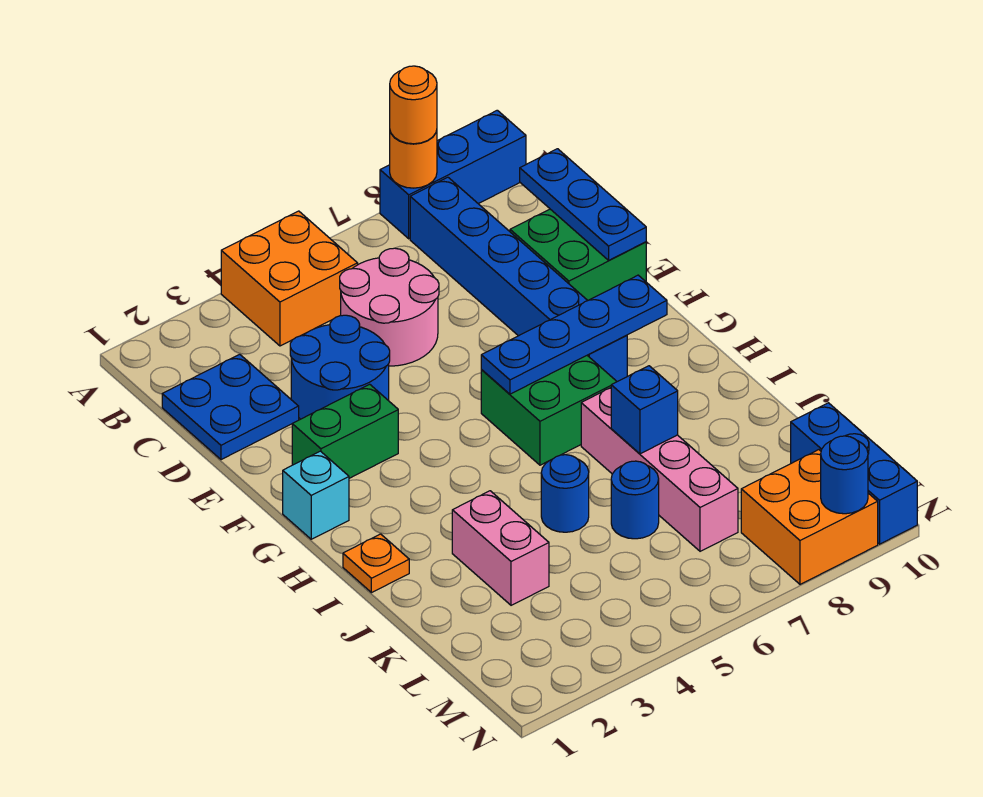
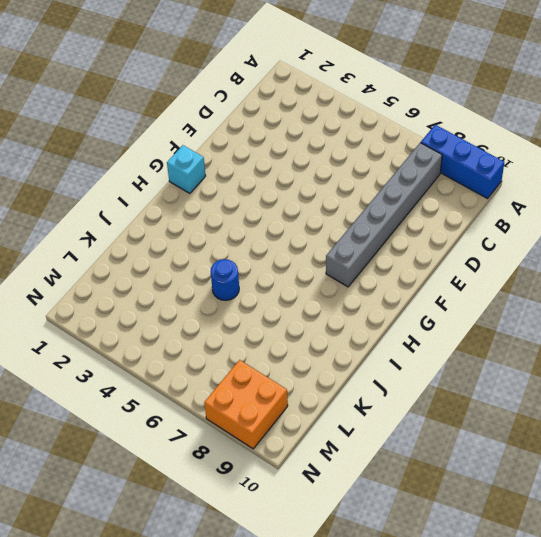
grey 1x6 brick [326,143,442,287] -> blue 1x6 brick [410,177,627,382]
none -> orange 2x2 brick [221,211,358,346]
none -> blue 2x2 plate [162,354,299,460]
none -> pink 2x2 round brick [340,248,439,366]

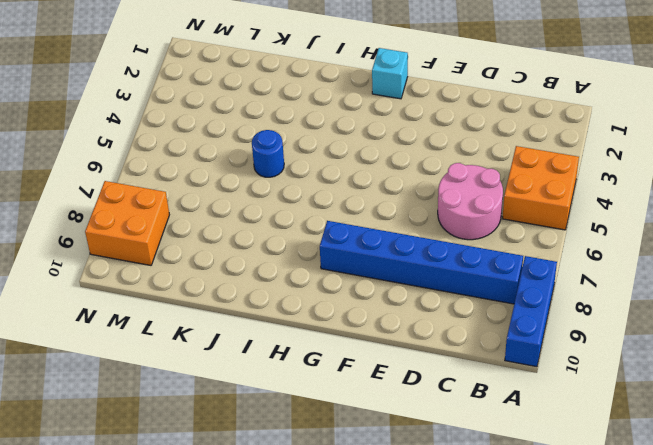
none -> blue 2x2 plate [162,354,299,460]
none -> blue 2x2 round brick [290,315,390,419]
none -> green 2x2 brick [510,209,646,300]

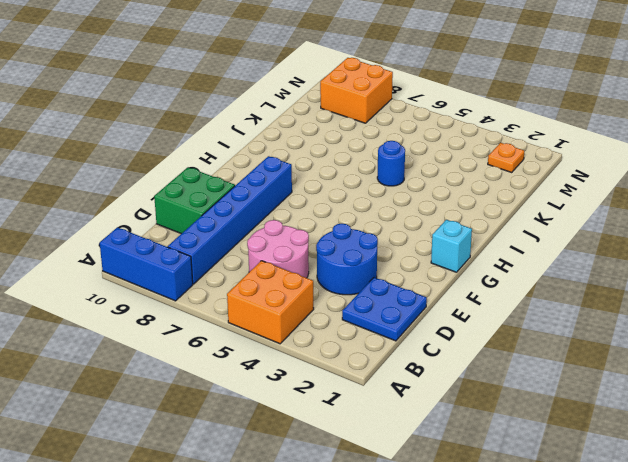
orange 1x1 plate [488,143,524,172] -> orange 1x1 plate moved to [343,534,409,593]
none -> green 1x2 brick [292,384,398,478]
none -> green 2x2 brick [481,356,617,465]
none -> pink 1x4 brick [581,388,738,551]

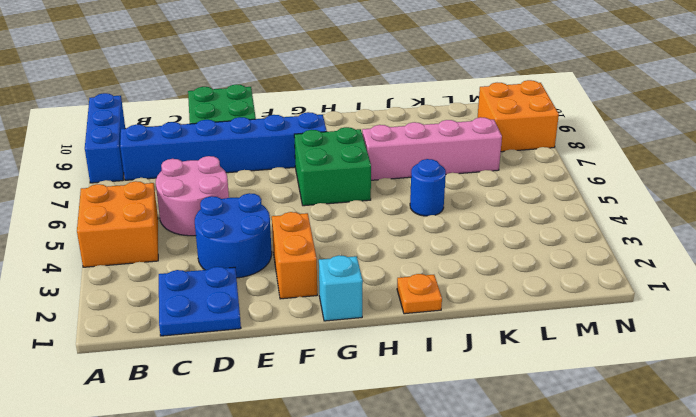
orange 1x2 brick [272,212,317,299] -> green 1x2 brick [292,384,398,478]
none -> pink 1x2 brick [452,491,549,605]
none -> blue 1x1 round brick [611,461,659,539]
none -> blue 1x3 brick [791,403,917,544]

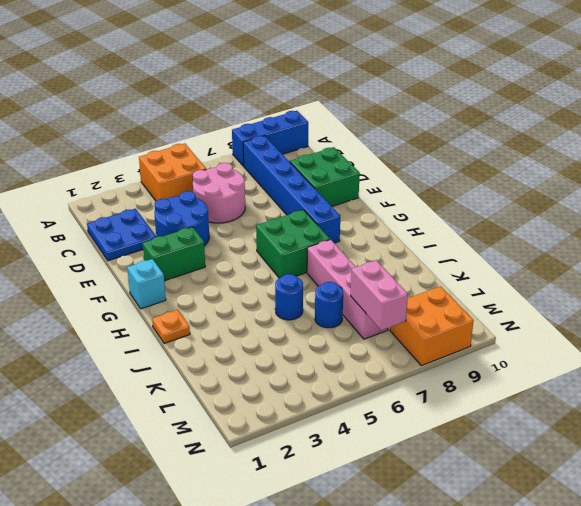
pink 1x2 brick [351,260,408,330] -> pink 1x2 brick moved to [452,491,549,605]
none -> blue 1x3 brick [791,403,917,544]
none -> orange 1x1 round brick [390,130,437,188]
none -> blue 1x3 plate [520,149,646,260]

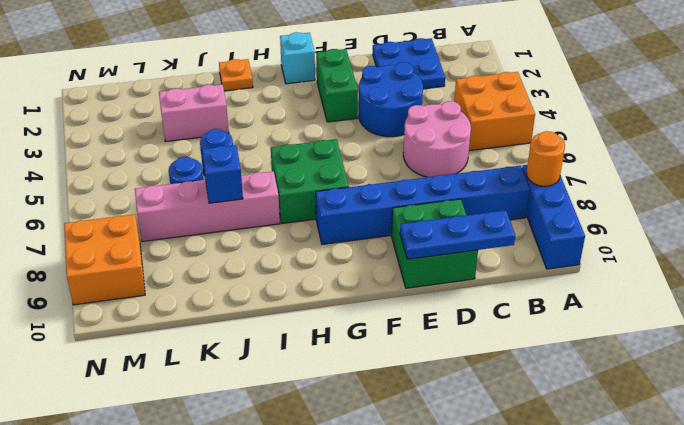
none -> blue 1x3 brick [791,403,917,544]
none -> blue 1x4 plate [481,275,667,394]
none -> blue 1x1 round brick [821,436,868,514]

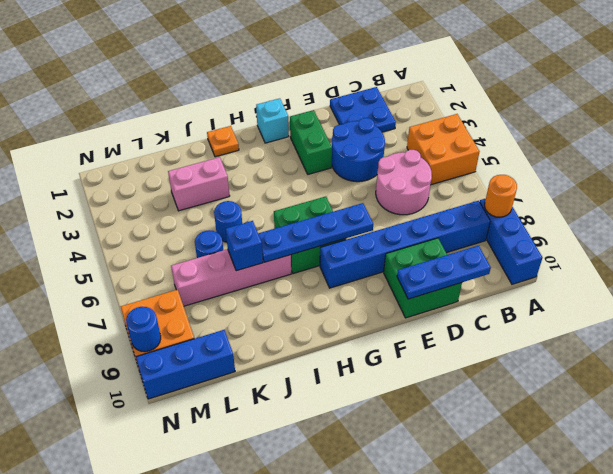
blue 1x4 plate [258,203,373,262] -> blue 1x4 plate turned to [481,275,667,394]
none -> orange 1x1 round brick [390,66,437,144]

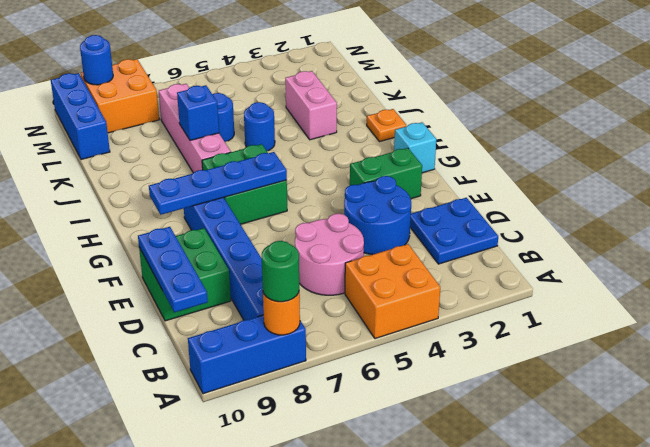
green 1x1 round brick [262,241,299,302] -> orange 1x1 round brick [390,66,437,144]

